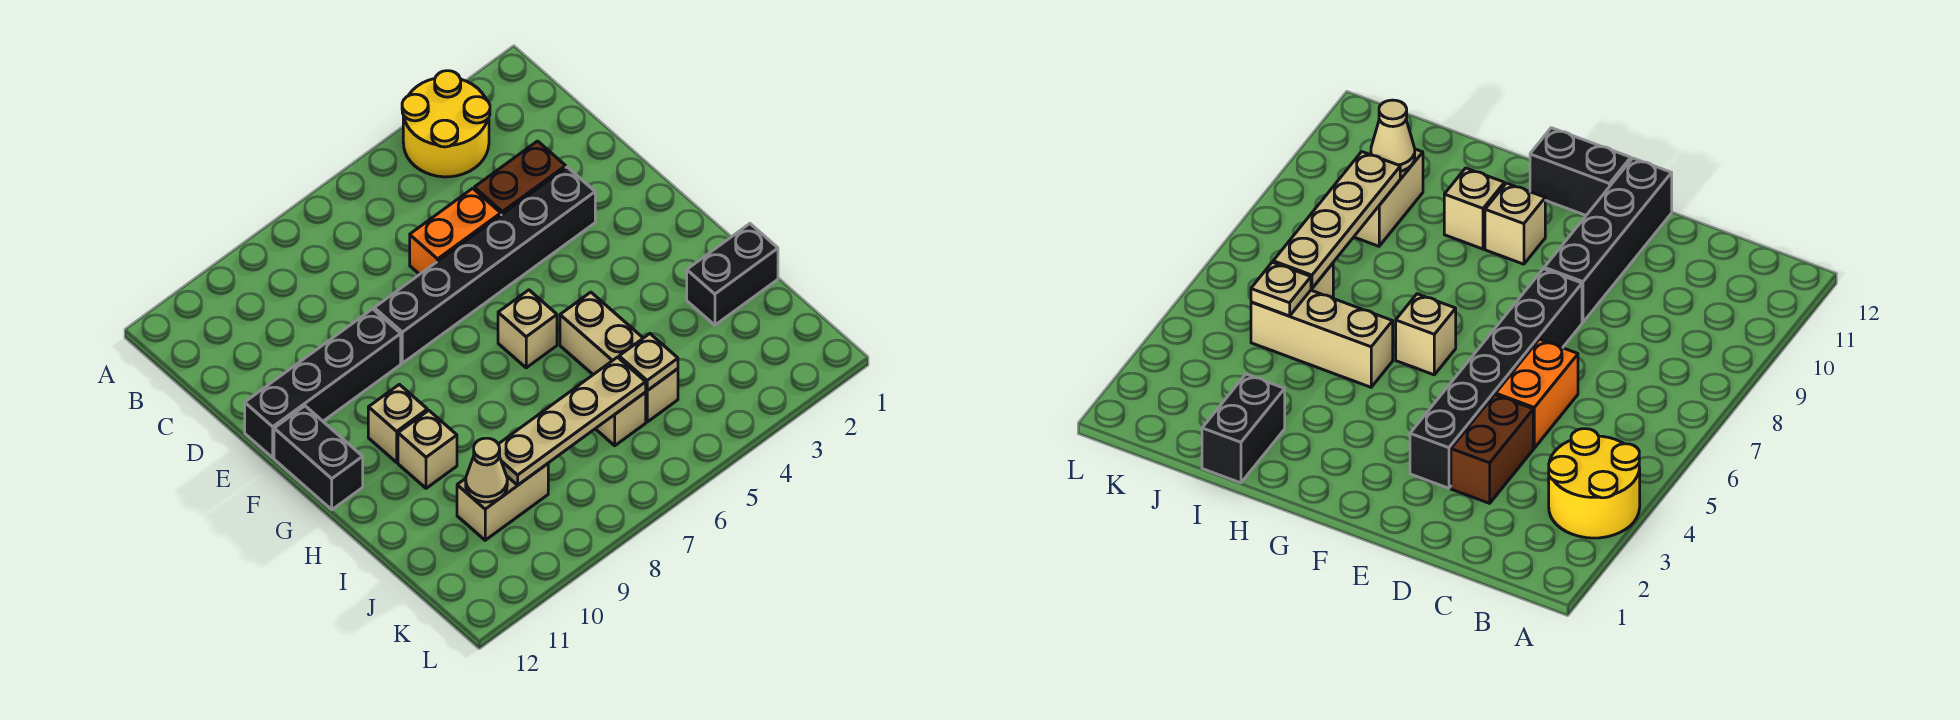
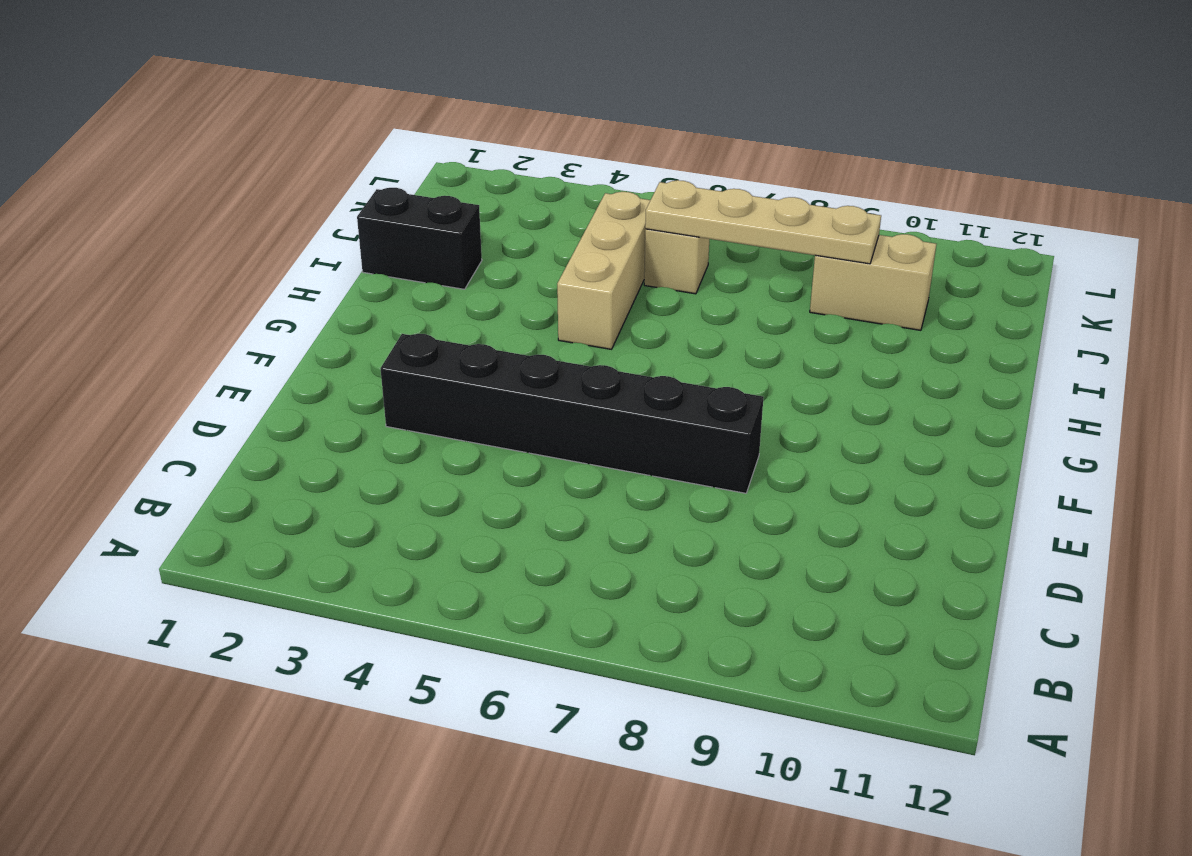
none -> yellow 2x2 round brick [402,71,490,177]
none -> brown 1x2 brick [474,141,566,215]
none -> orange 1x2 brick [410,188,501,274]

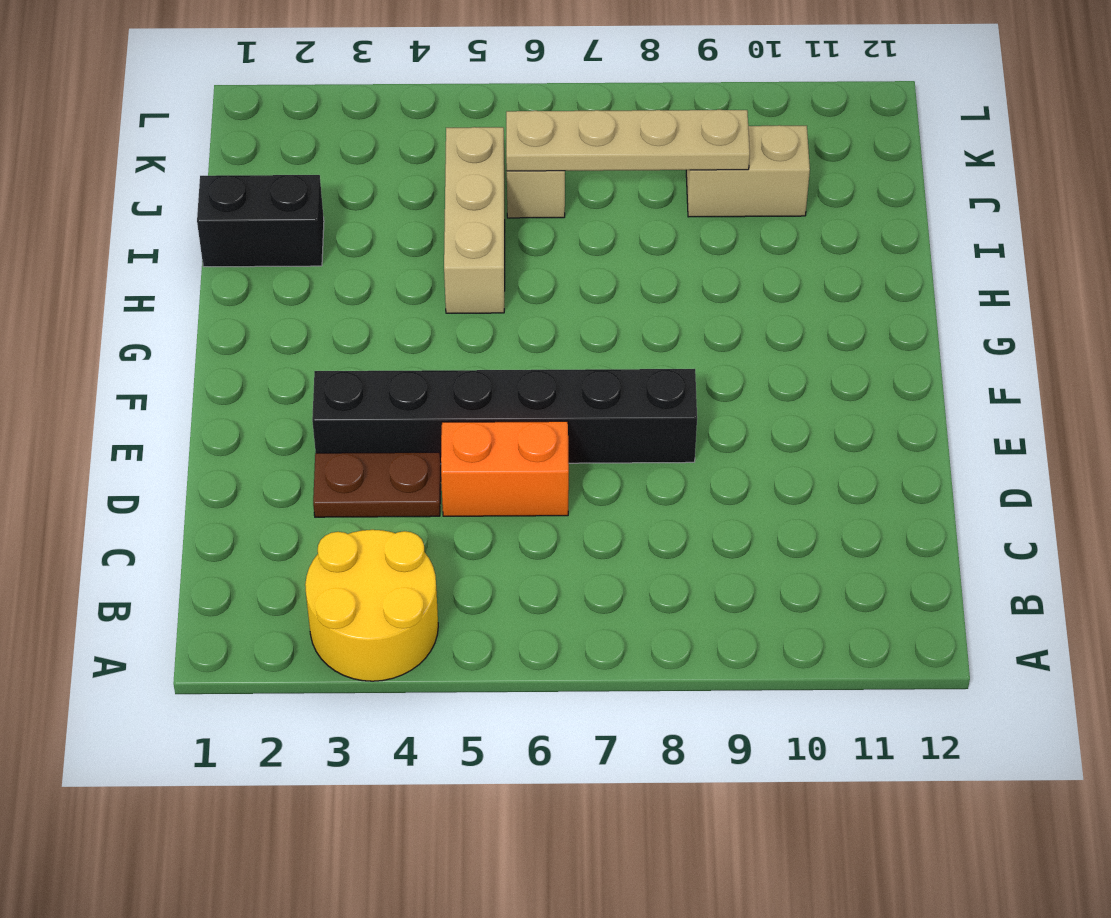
brown 1x2 plate [313,452,441,517] -> brown 1x2 brick [474,141,566,215]
none -> black 1x4 brick [245,309,401,458]
none -> black 1x2 brick [274,406,363,510]
none -> tan 1x1 brick [498,290,557,368]

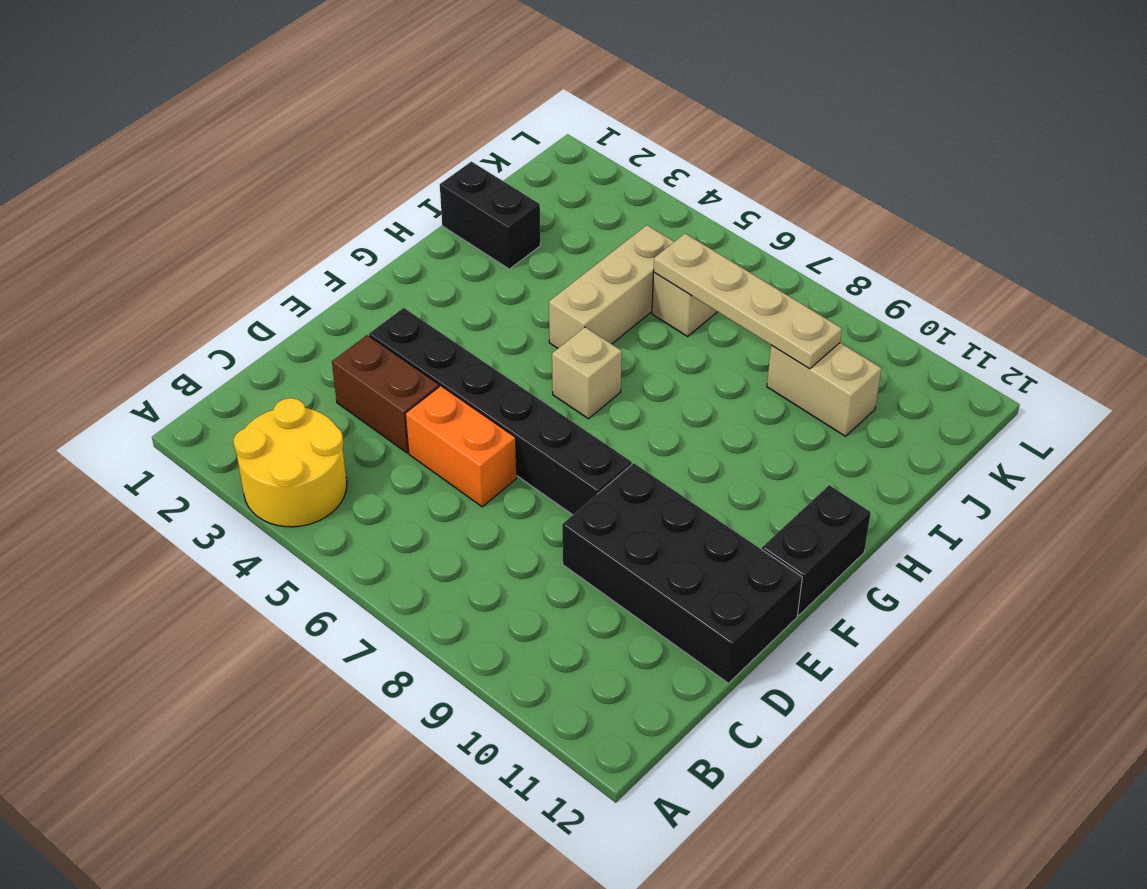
black 2x4 brick [562,463,802,683] -> black 1x4 brick [245,309,401,458]
none -> tan 1x1 brick [368,384,427,462]
none -> tan 1x1 brick [398,411,457,488]
none -> tan 1x1 plate [619,334,678,391]

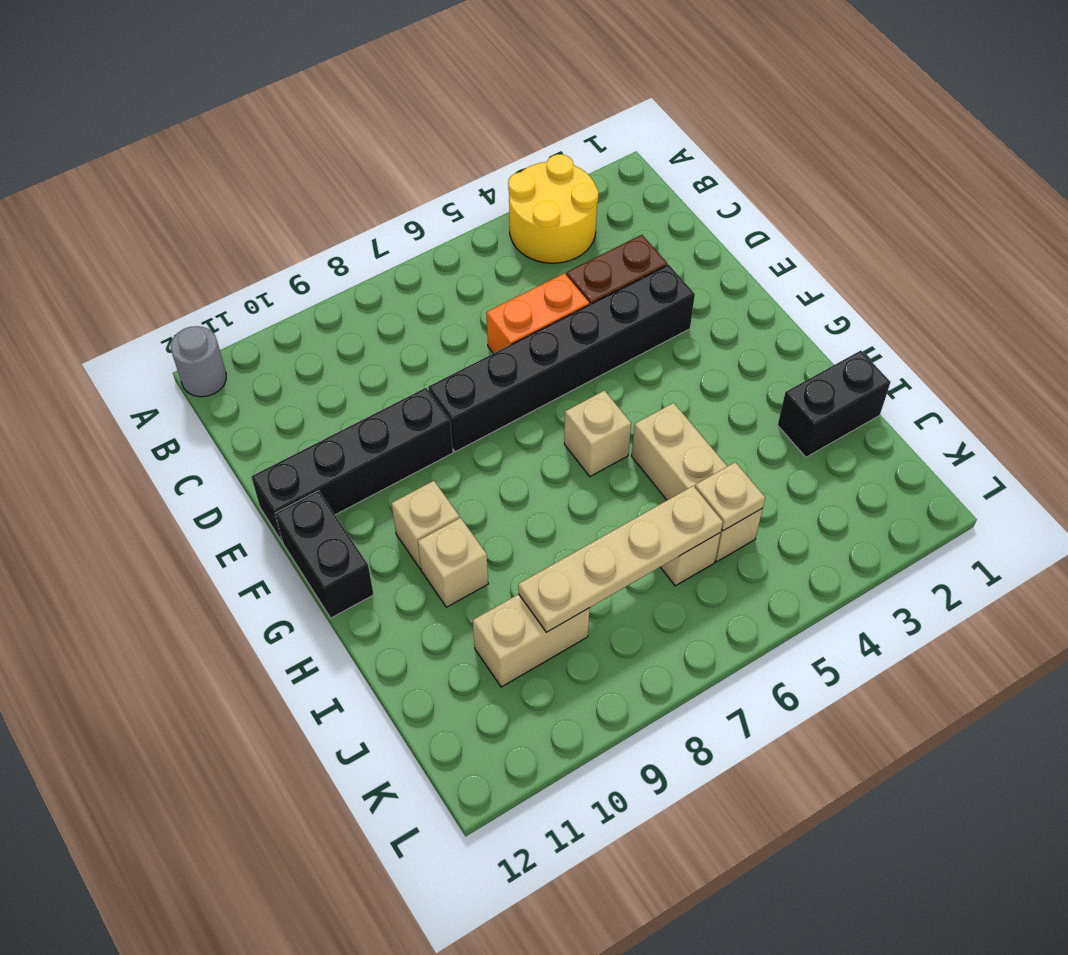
grey 1x1 round brick [171,326,226,397] -> none
none -> tan 1x1 cone [466,438,507,502]

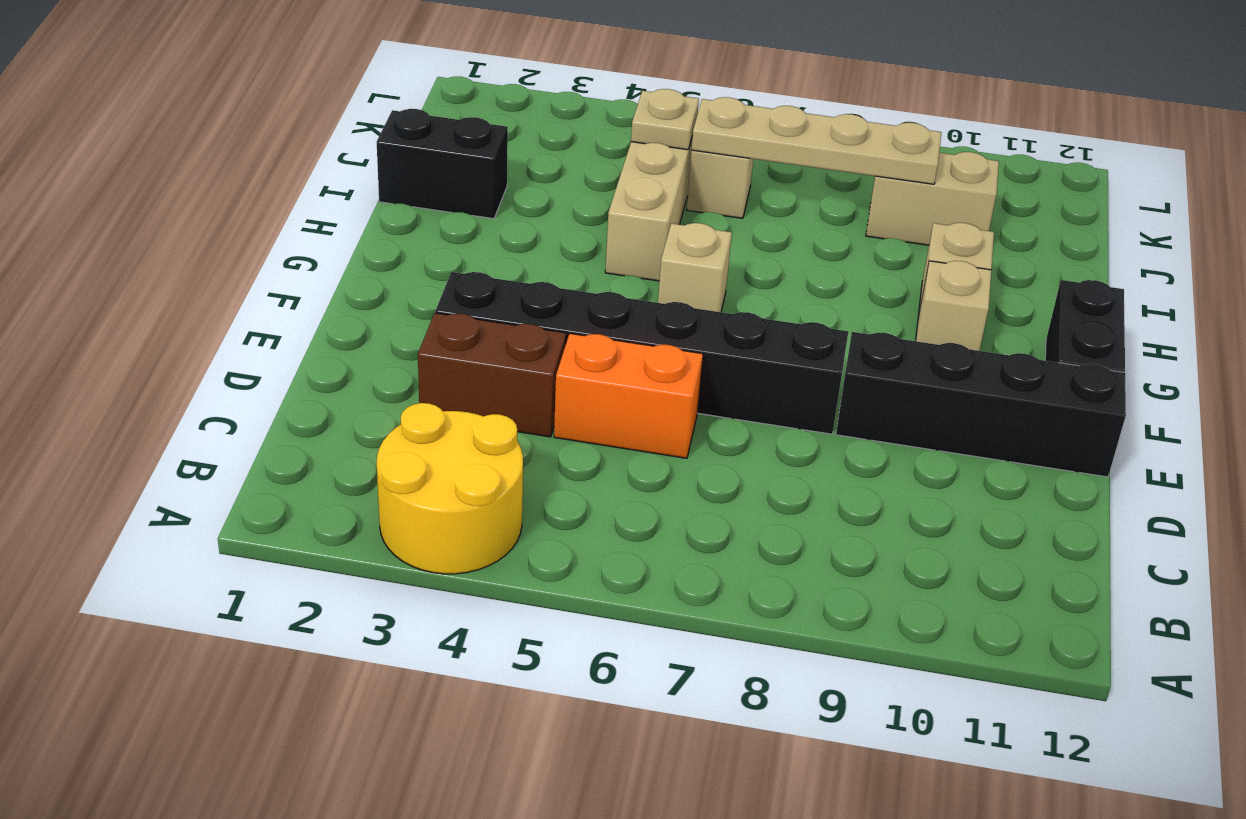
none -> tan 1x1 cone [466,438,507,502]

